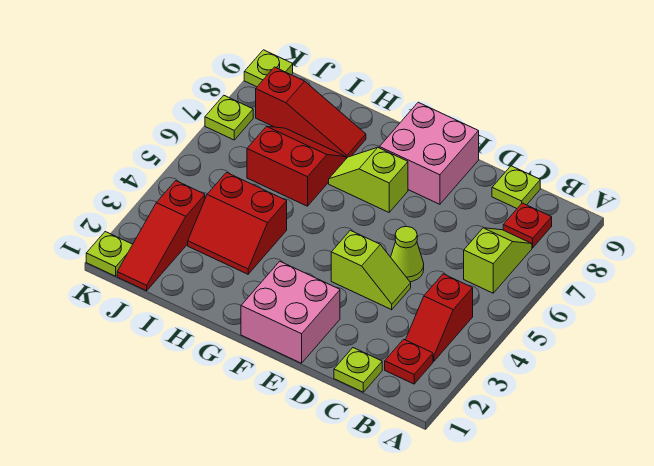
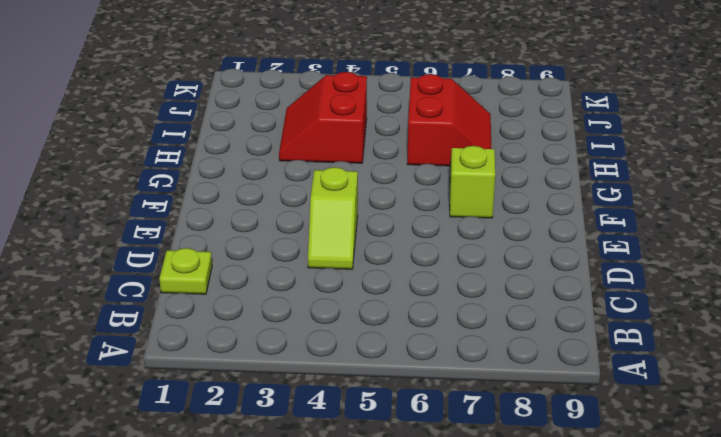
none -> red 1x1 plate [385,339,433,384]
none -> red 1x2 slope [406,274,473,361]
none -> lime 1x2 slope [464,228,532,293]

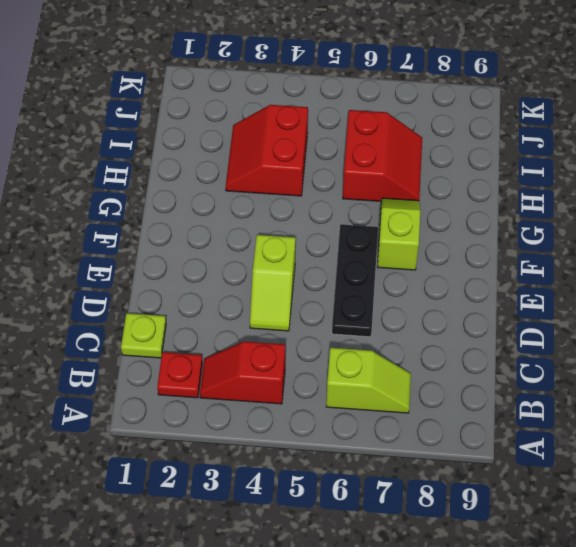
black 1x3 plate [332,225,378,337] -> none
none -> red 1x1 plate [503,203,552,248]
none -> lime 1x1 plate [492,166,540,208]
none -> lime 1x1 cone [391,226,424,282]

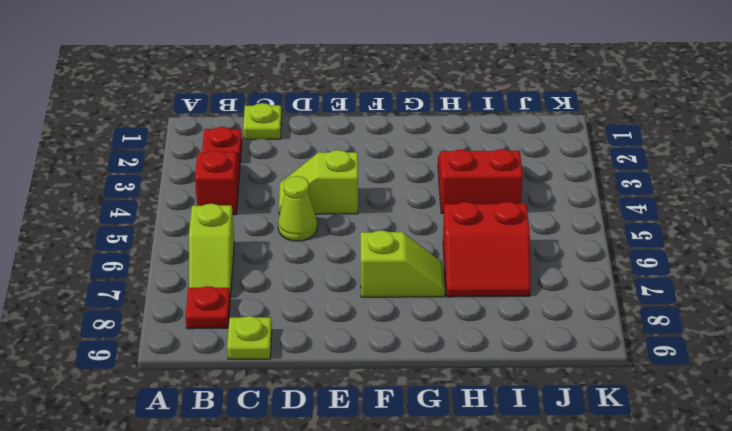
none -> pink 2x2 brick [241,261,340,363]
none -> pink 2x2 brick [379,102,479,204]
none -> red 1x3 slope [256,67,366,159]

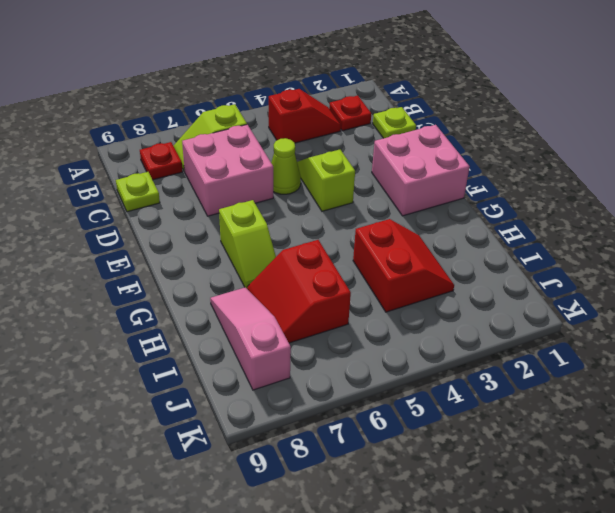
pink 2x2 brick [182,125,273,216] -> pink 2x2 brick moved to [379,102,479,204]
pink 1x3 slope [210,287,291,390] -> red 1x3 slope [256,67,366,159]
none -> red 1x3 slope [117,181,205,291]
none -> lime 1x1 plate [86,232,133,276]
none -> lime 1x1 plate [205,95,253,140]

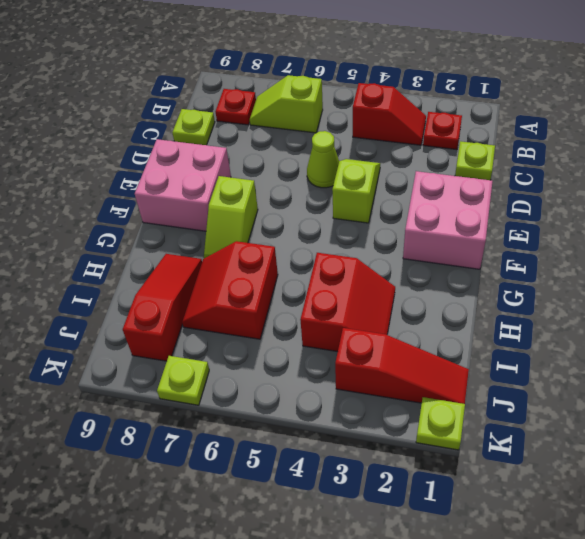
none -> lime 1x1 plate [244,50,293,87]

